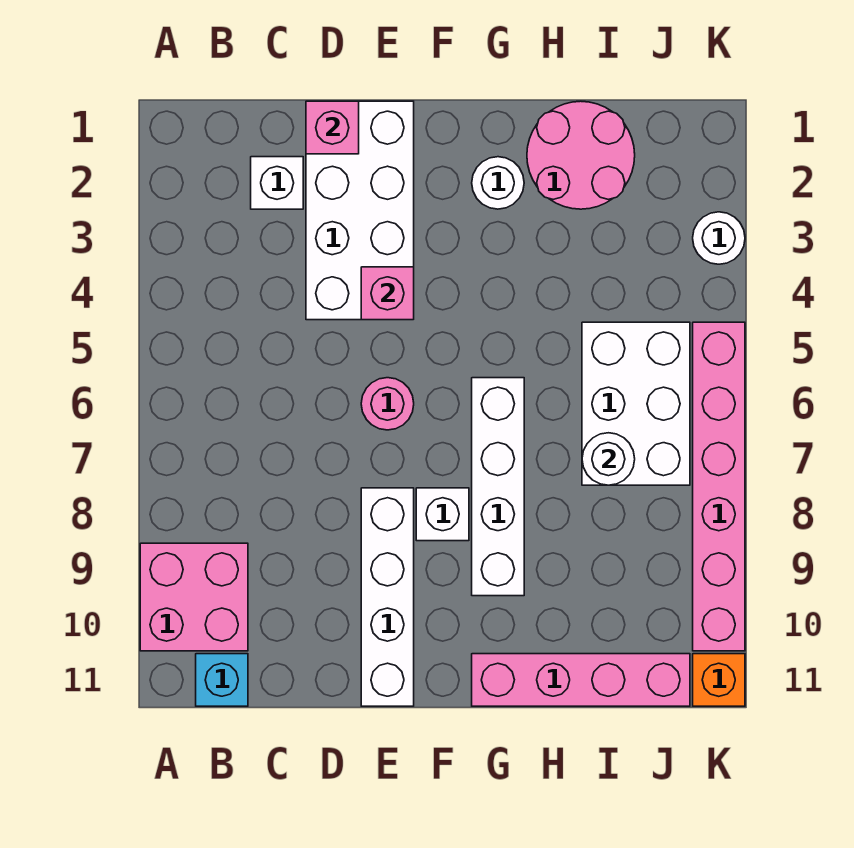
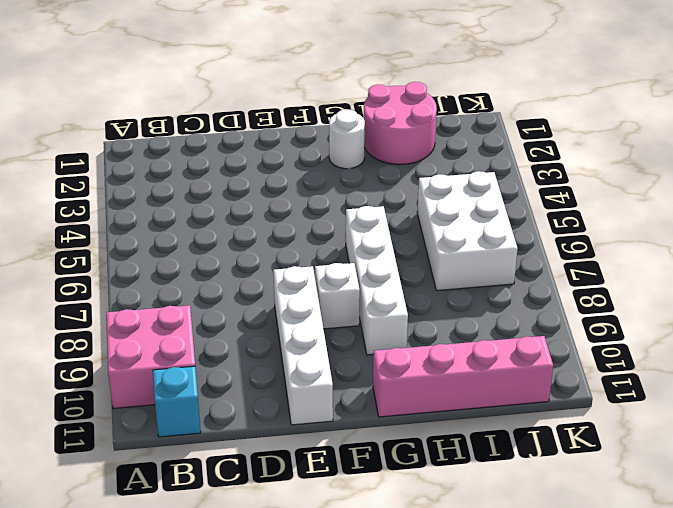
none -> white 1x1 brick [251,157,303,209]
none -> white 2x4 brick [306,101,414,320]
none -> pink 1x1 round brick [361,378,414,430]

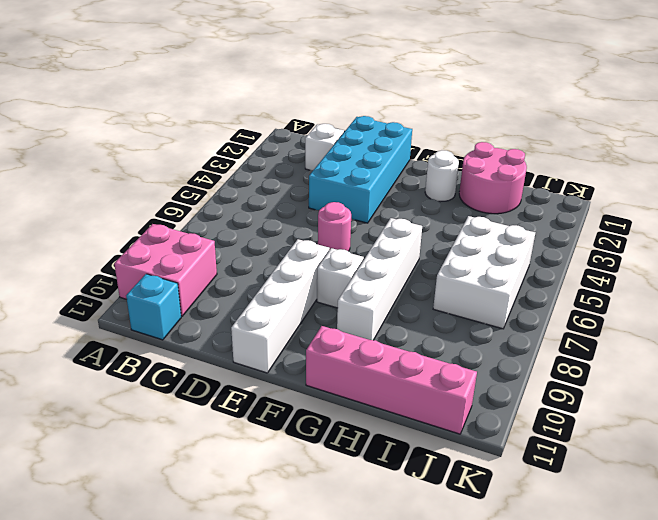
cyan 2x4 brick [309,116,412,223] -> white 2x4 brick [306,101,414,320]
none -> white 1x1 round brick [693,212,745,264]
none -> pink 1x6 brick [693,322,745,651]
none -> orange 1x1 brick [693,654,745,706]

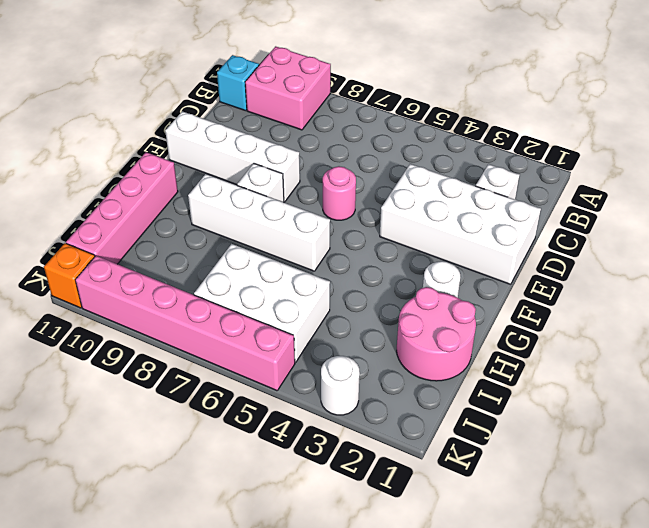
none -> pink 1x1 brick [306,101,359,154]
none -> pink 1x1 brick [361,267,414,320]
none -> white 1x1 round brick [582,433,635,485]

